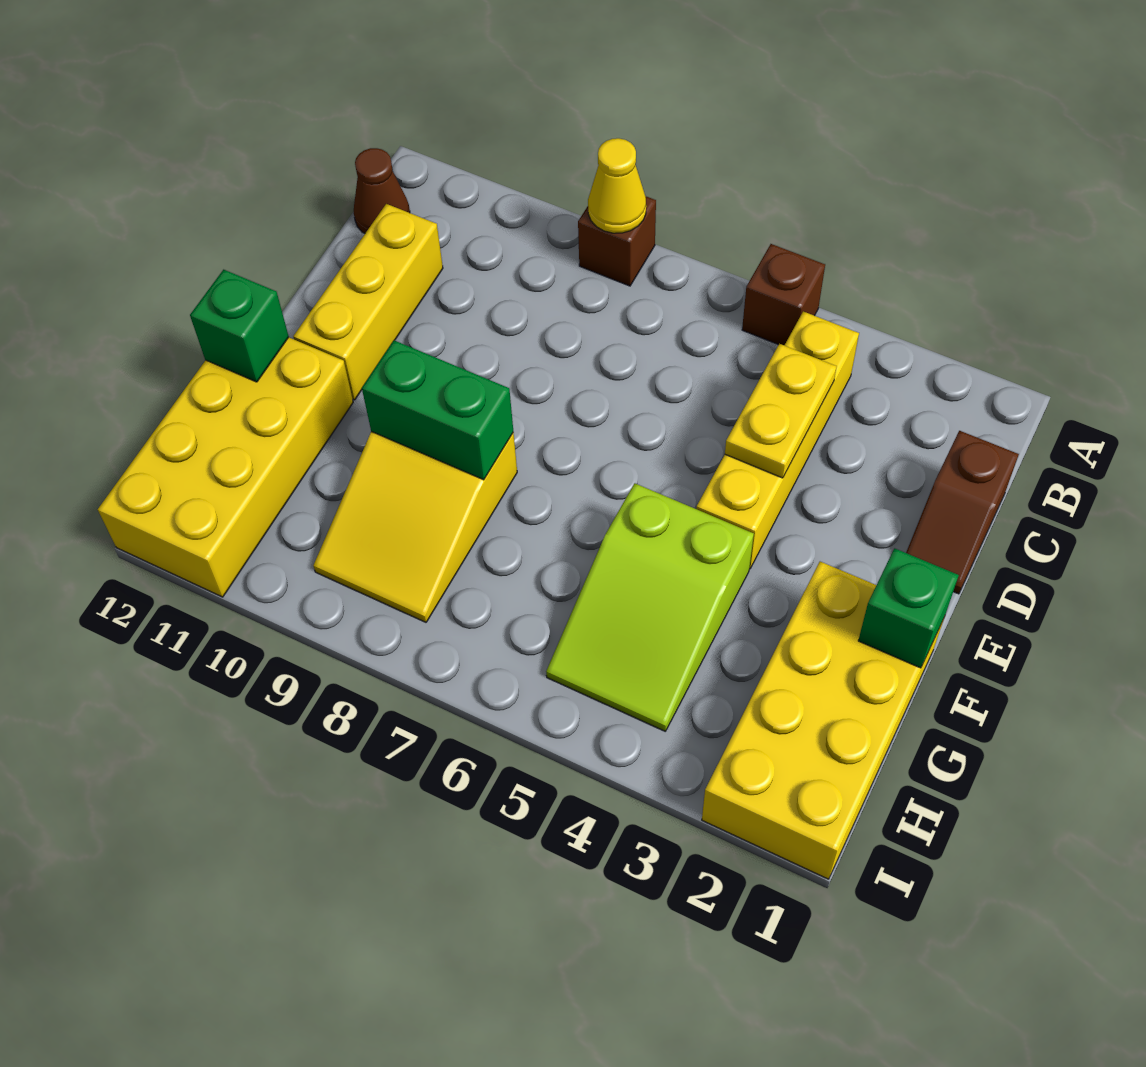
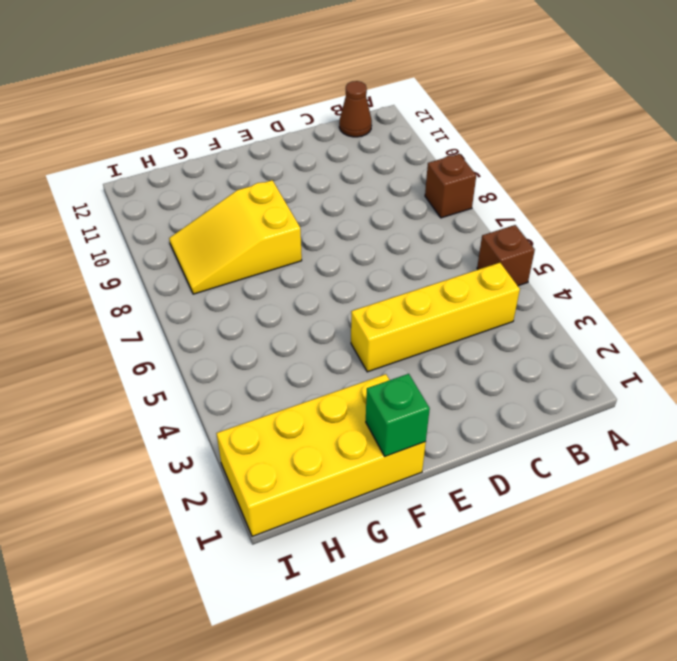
none -> brown 1x2 slope [906,431,1019,594]
none -> yellow 1x3 brick [293,204,443,400]
none -> lime 2x3 slope [546,483,754,731]

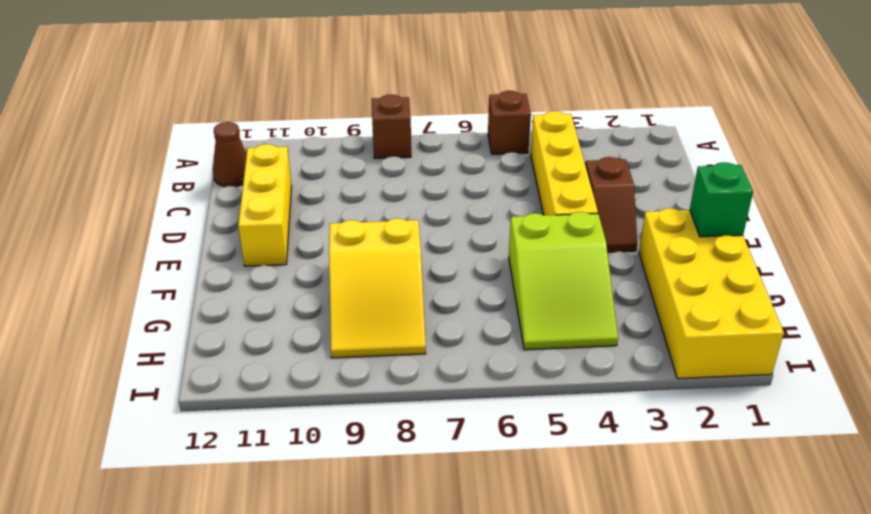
brown 1x2 slope [585,157,637,252] -> brown 1x2 slope moved to [906,431,1019,594]
none -> yellow 2x4 brick [98,337,353,597]
none -> yellow 1x1 cone [588,138,646,233]
none -> yellow 1x2 plate [725,344,837,478]

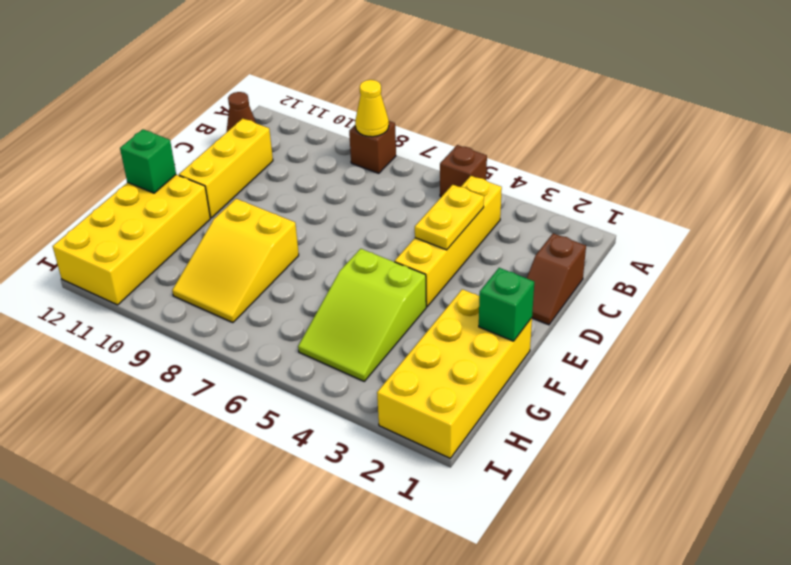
none -> green 1x2 brick [362,340,513,480]

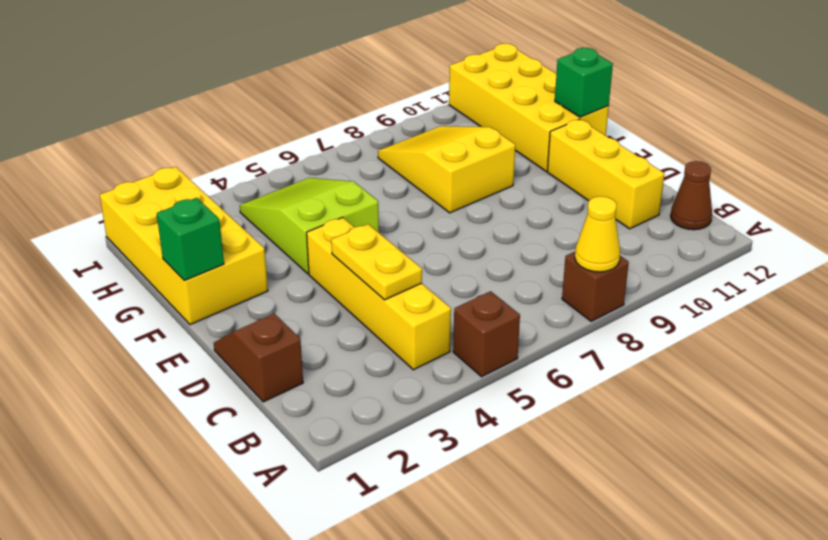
none -> green 1x2 brick [362,340,513,480]

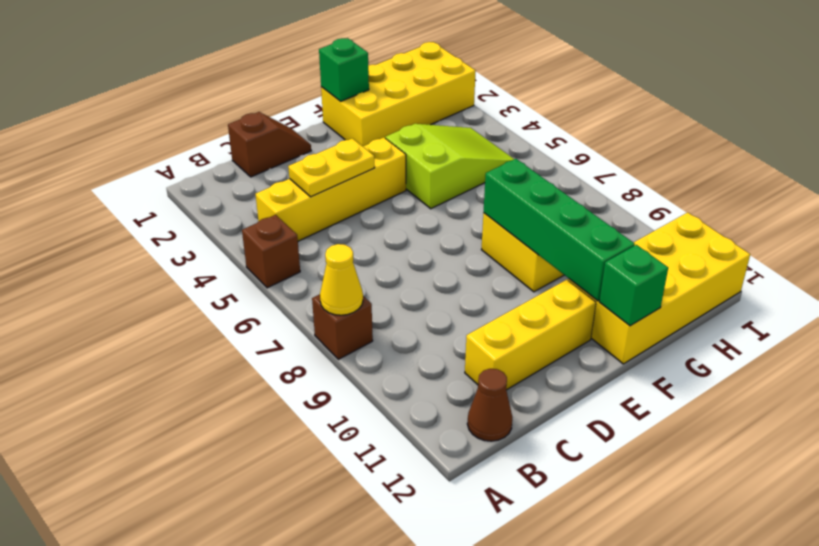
green 1x4 brick [484,159,635,301] -> green 1x2 brick [362,340,513,480]

